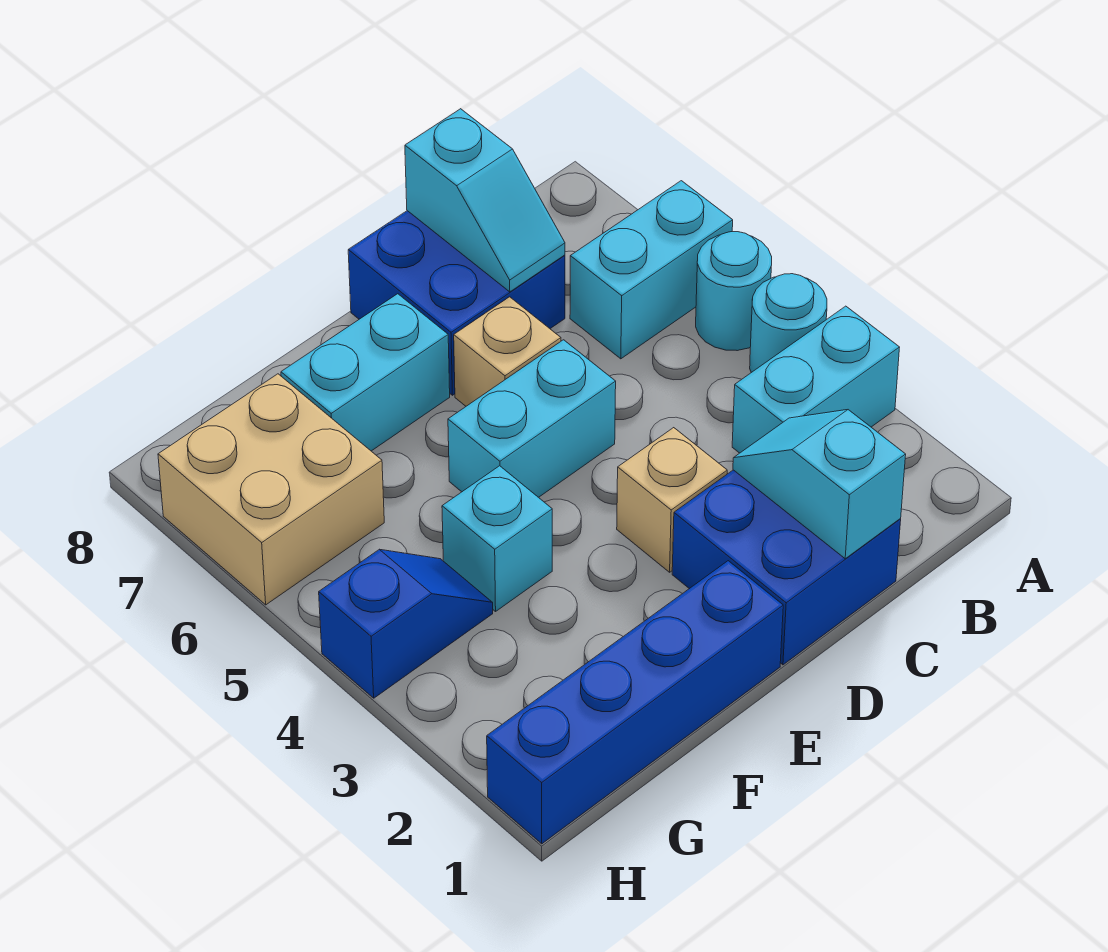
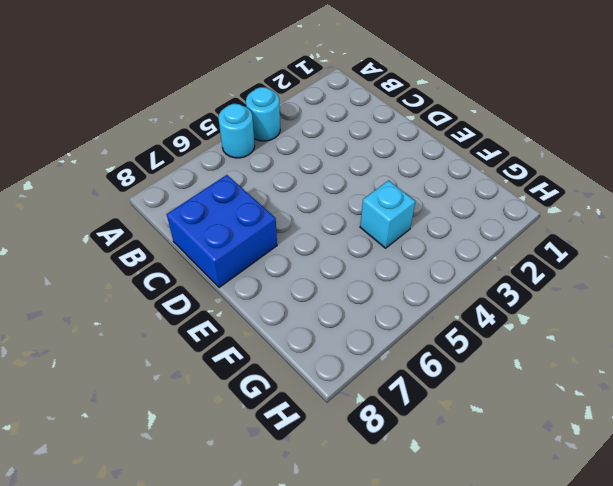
none -> cyan 1x2 brick [732,306,900,453]
none -> cyan 1x2 brick [570,181,733,359]
none -> blue 2x2 brick [672,470,901,665]

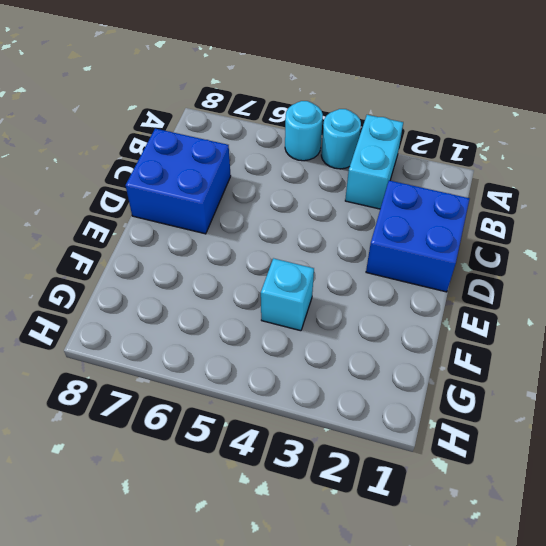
none -> cyan 1x2 brick [570,181,733,359]
none -> tan 1x1 brick [617,428,727,572]
none -> cyan 1x2 brick [448,340,616,497]

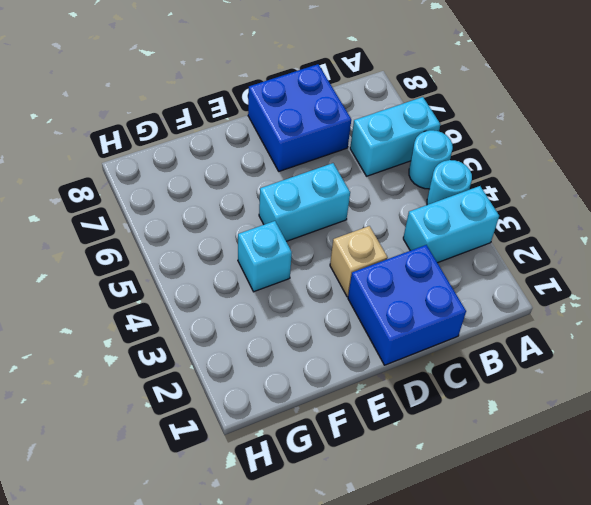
none -> tan 1x1 brick [454,297,561,406]
none -> blue 1x4 brick [487,561,783,844]
none -> cyan 1x2 brick [281,294,450,451]

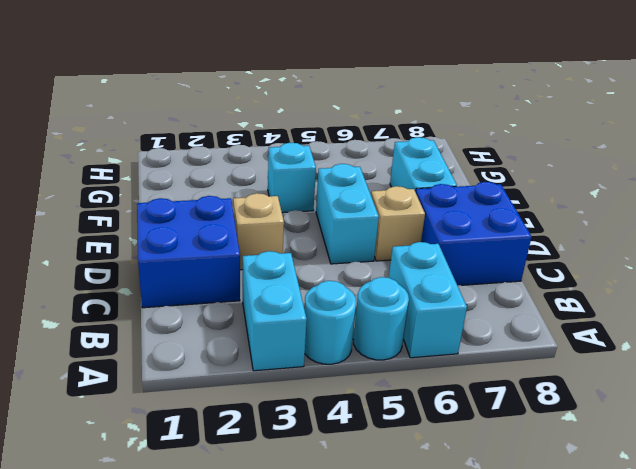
none -> blue 1x4 brick [487,561,783,844]
none -> blue 1x2 slope [319,549,493,698]
none -> tan 2x2 brick [158,374,384,605]

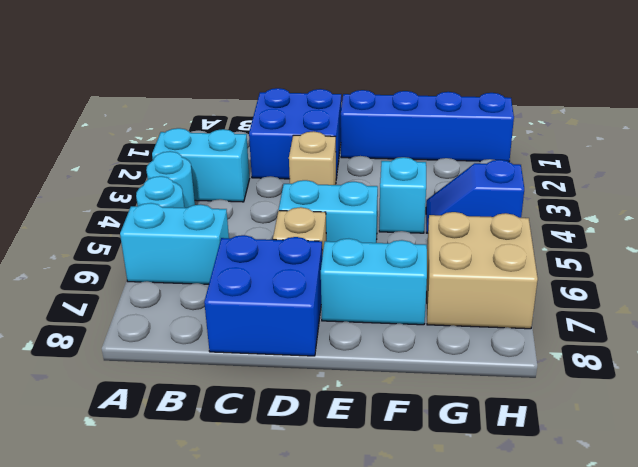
none -> cyan 1x2 slope [733,410,906,559]
none -> cyan 1x2 slope [405,109,565,292]

